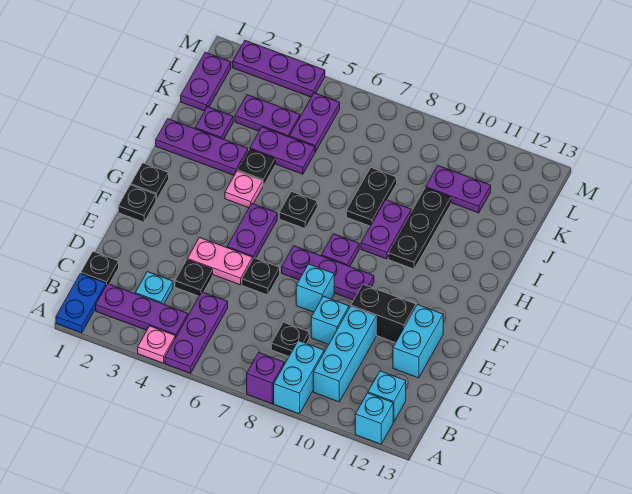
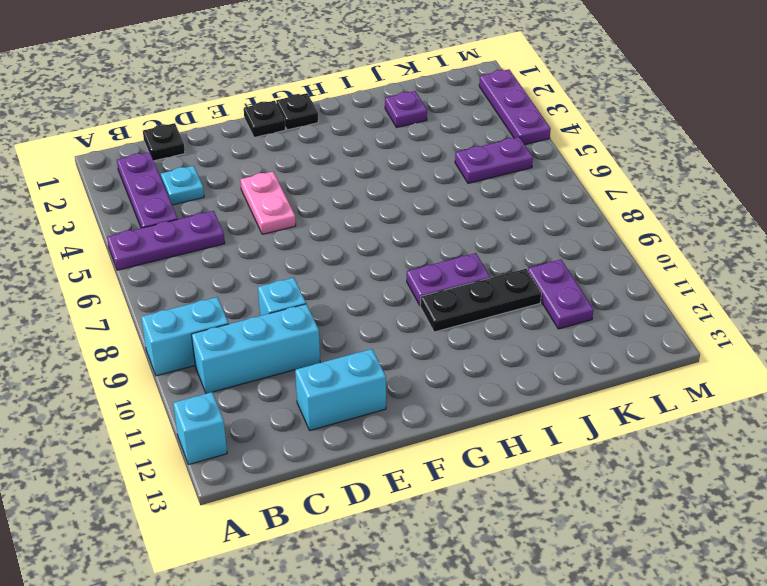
none -> blue 1x2 plate [56,274,106,333]
none -> pink 1x1 plate [138,326,175,363]
none -> purple 1x1 brick [247,353,284,404]
none -> cyan 1x1 brick [368,371,406,422]

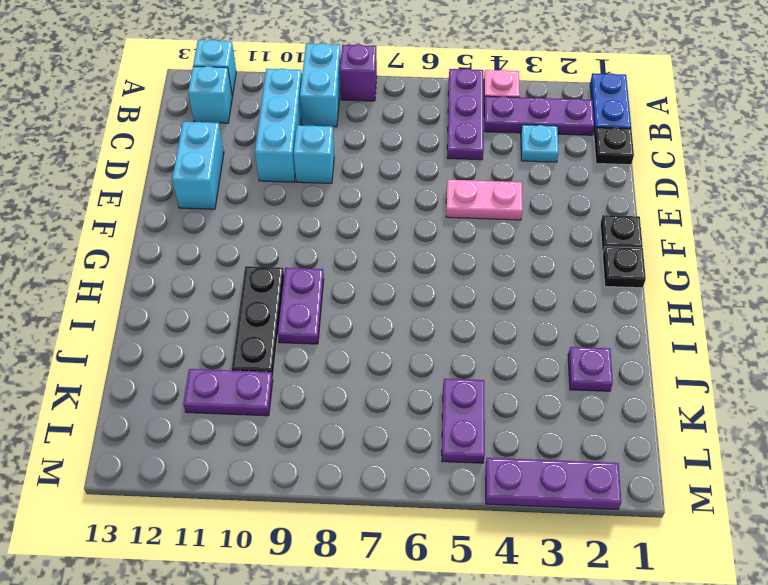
none -> black 1x1 plate [271,322,309,356]
none -> black 1x1 plate [175,260,213,296]
none -> black 1x1 plate [242,258,280,295]
none -> cyan 1x1 brick [296,264,334,312]

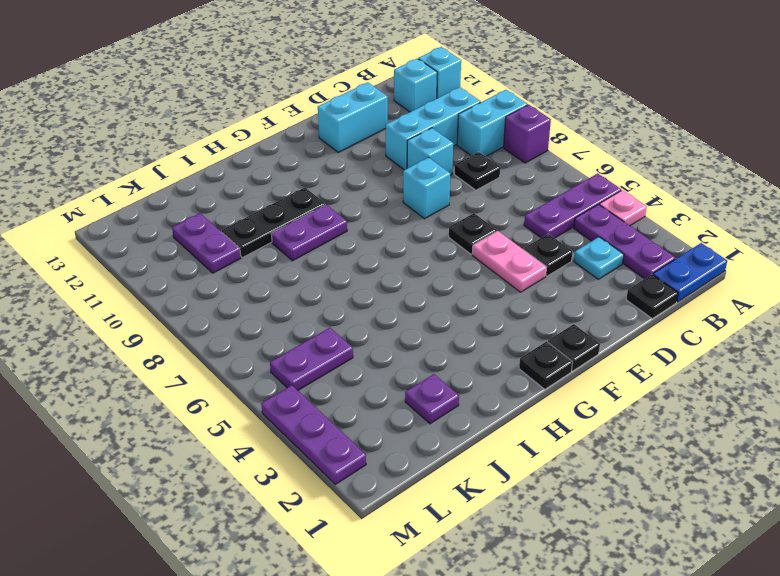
none -> black 1x2 brick [351,284,416,343]
none -> purple 1x2 plate [227,204,277,258]
none -> purple 1x3 plate [282,246,374,300]
none -> purple 1x1 plate [321,234,359,267]

